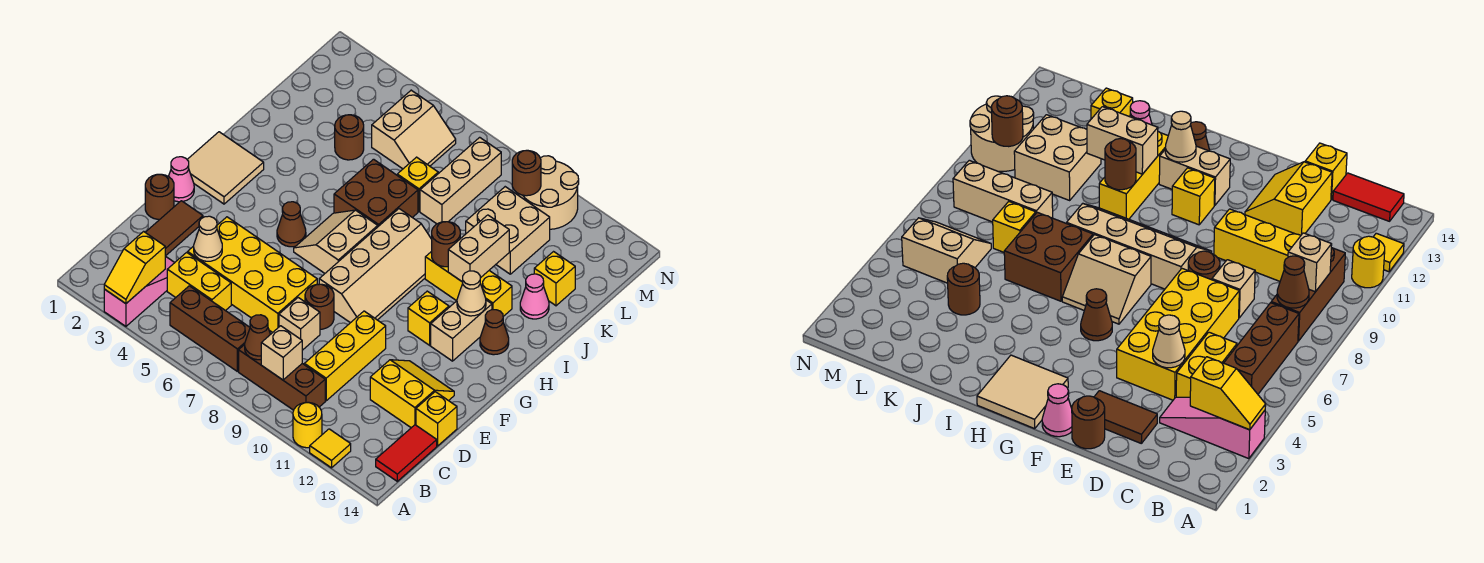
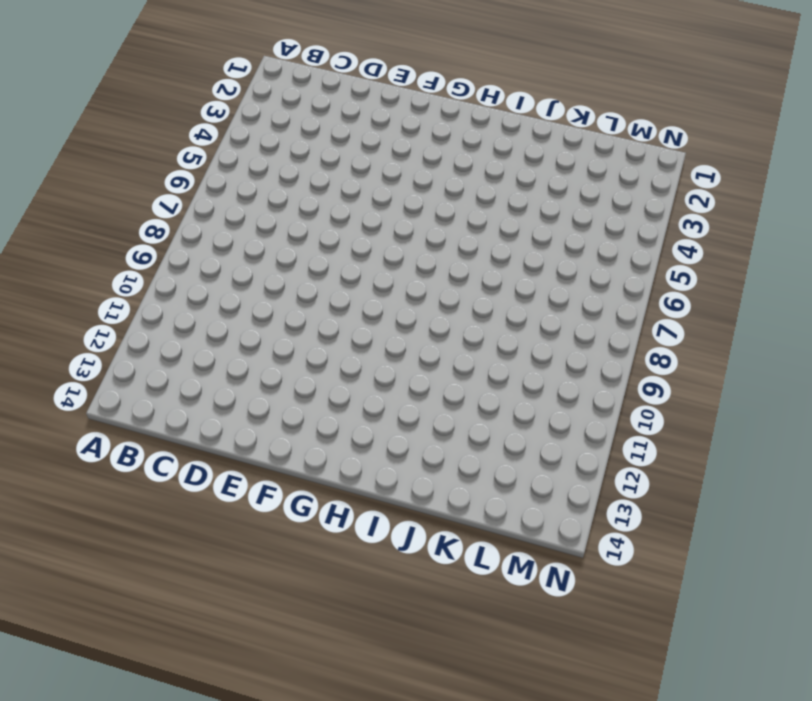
none -> pink 1x3 slope [104,256,175,326]
none -> yellow 1x1 round brick [293,402,322,448]
none -> yellow 1x1 tile [310,429,351,468]
none -> brown 1x3 brick [170,286,250,371]

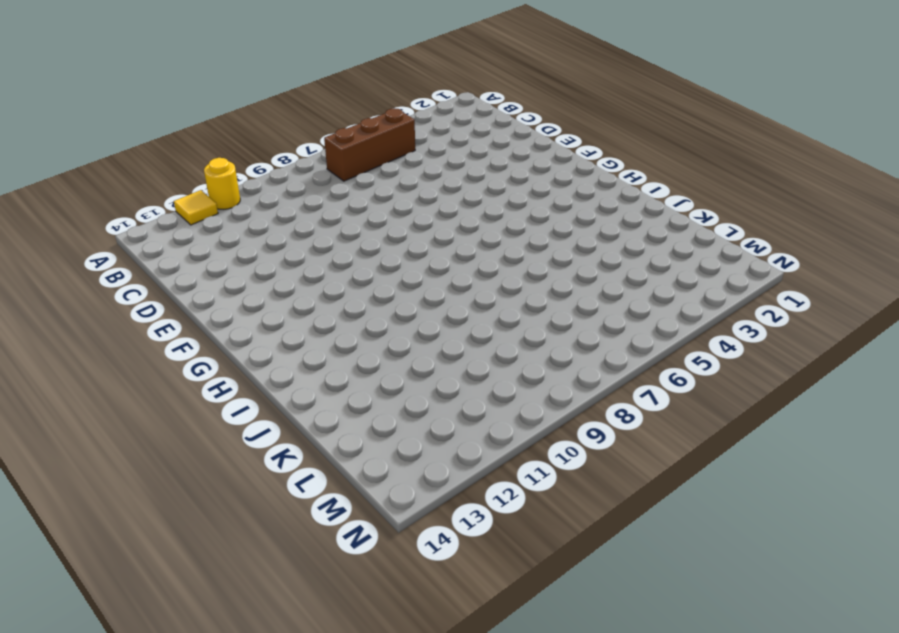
none -> pink 1x3 slope [104,256,175,326]
none -> brown 1x3 brick [239,345,325,410]
none -> red 1x2 tile [376,425,437,481]
none -> yellow 1x2 brick [167,252,231,311]

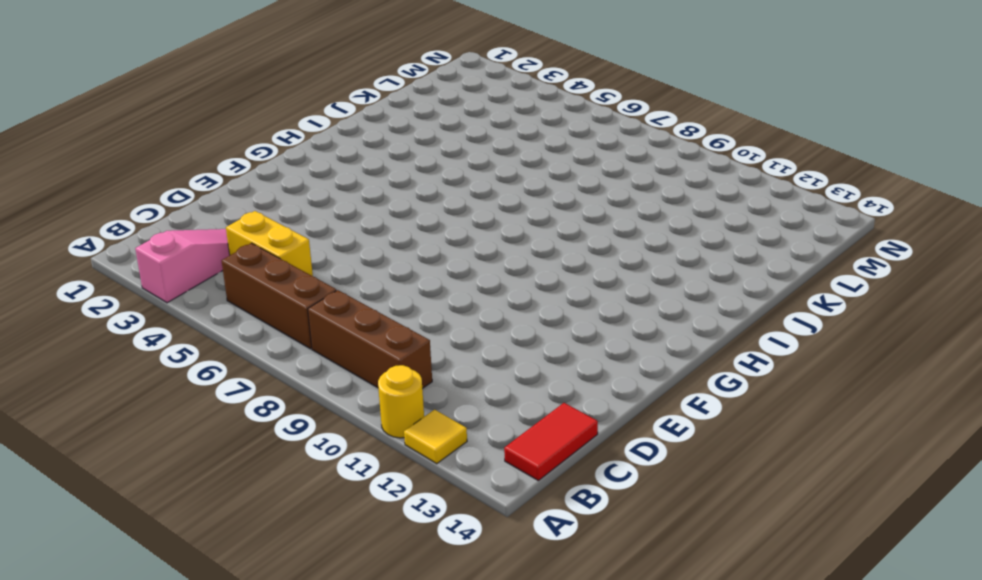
none -> yellow 1x3 brick [304,311,386,401]
none -> brown 1x2 tile [145,201,203,256]
none -> yellow 2x4 brick [188,217,317,333]
none -> tan 1x1 brick [279,298,320,350]

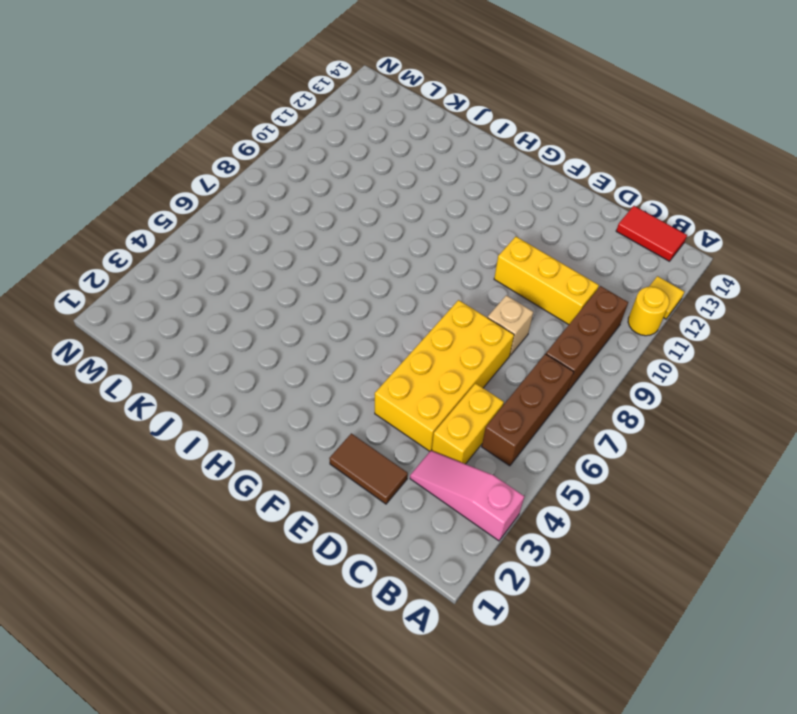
none -> yellow 2x2 slope [370,360,454,428]
none -> yellow 1x1 brick [416,392,457,446]
none -> brown 1x1 round brick [145,174,174,219]
none -> brown 1x1 round brick [305,284,334,329]

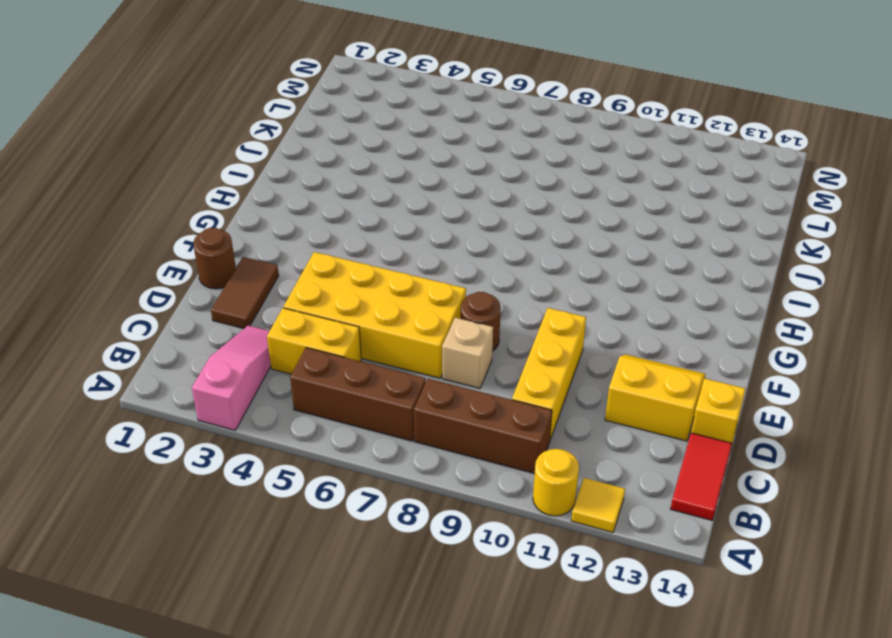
none -> pink 1x1 cone [168,157,194,202]
none -> tan 2x4 slope [319,209,432,323]
none -> tan 2x2 tile [187,132,264,204]
none -> brown 1x1 cone [277,202,306,247]

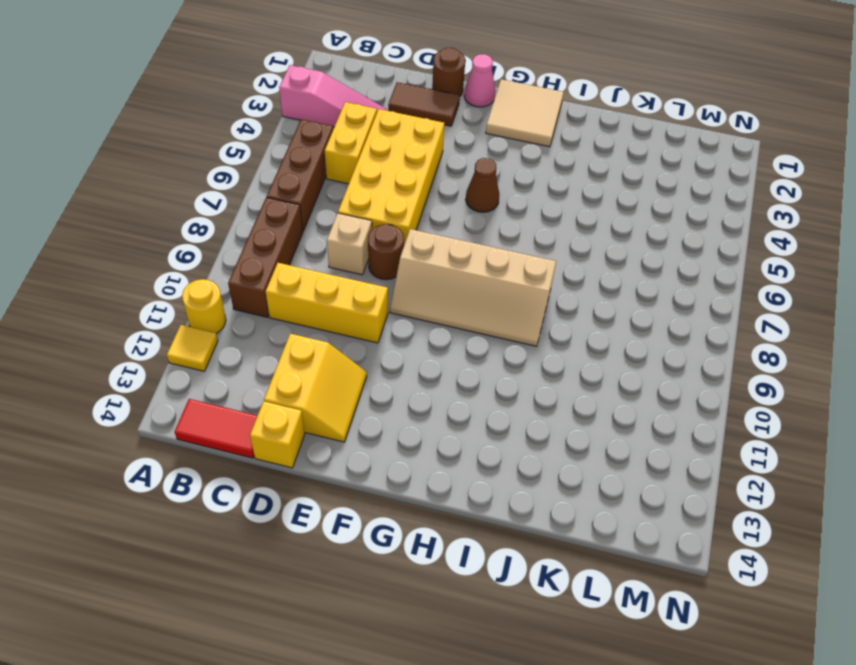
none -> tan 2x2 slope [294,210,378,273]
none -> yellow 1x1 brick [408,291,449,345]
none -> tan 1x2 brick [431,300,492,361]
none -> brown 1x1 cone [480,310,509,355]

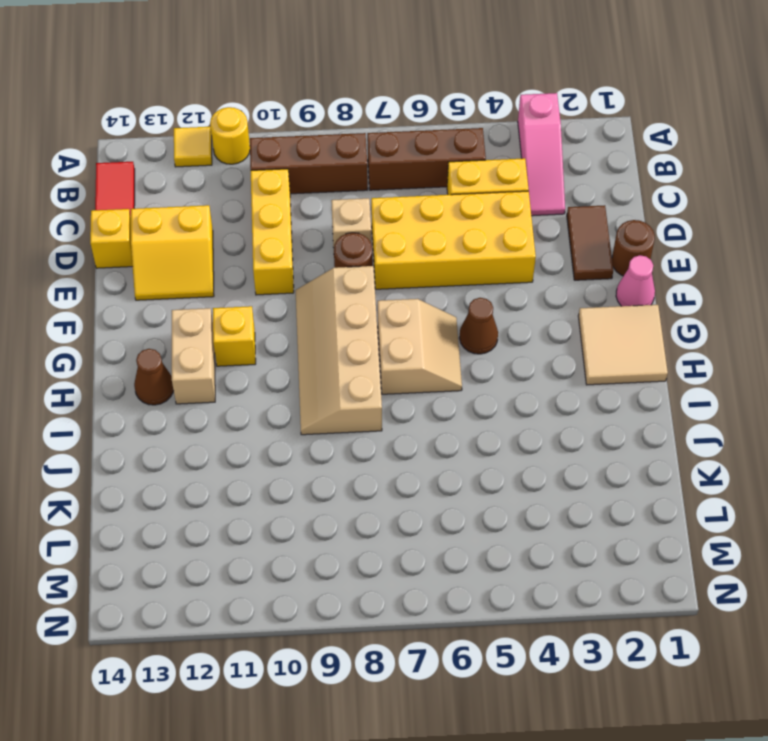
none -> brown 2x2 brick [334,159,418,226]
none -> yellow 1x3 brick [425,251,512,316]
none -> pink 1x1 cone [520,274,549,319]
none -> brown 1x1 round brick [335,115,364,160]

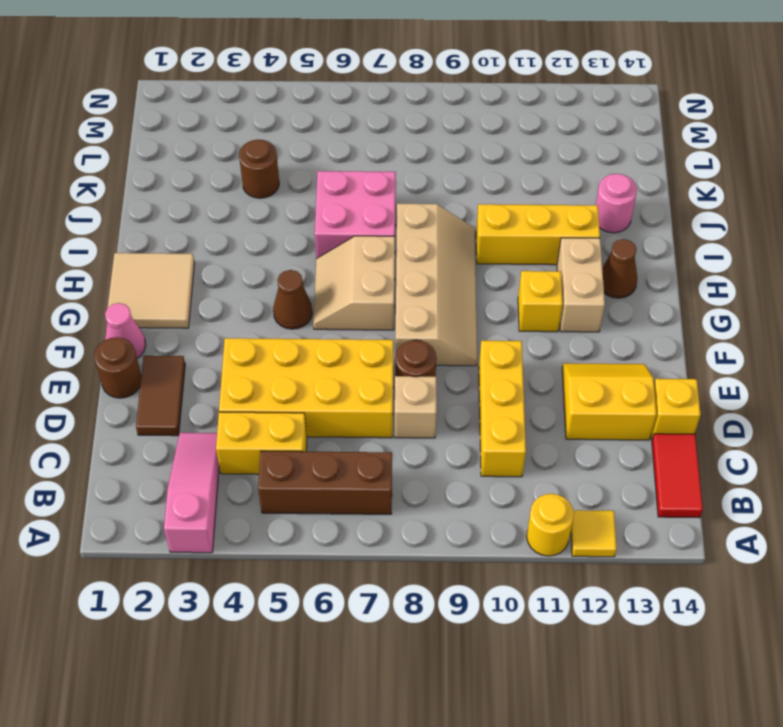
pink 2x2 brick [315,171,396,259] -> brown 2x2 brick [334,159,418,226]
pink 1x1 round brick [596,174,637,233] -> pink 1x1 cone [520,274,549,319]
none -> brown 1x3 brick [239,345,325,410]
none -> yellow 1x1 brick [397,157,438,211]
none -> tan 1x3 brick [420,137,501,224]
none -> tan 2x2 brick [466,187,550,274]

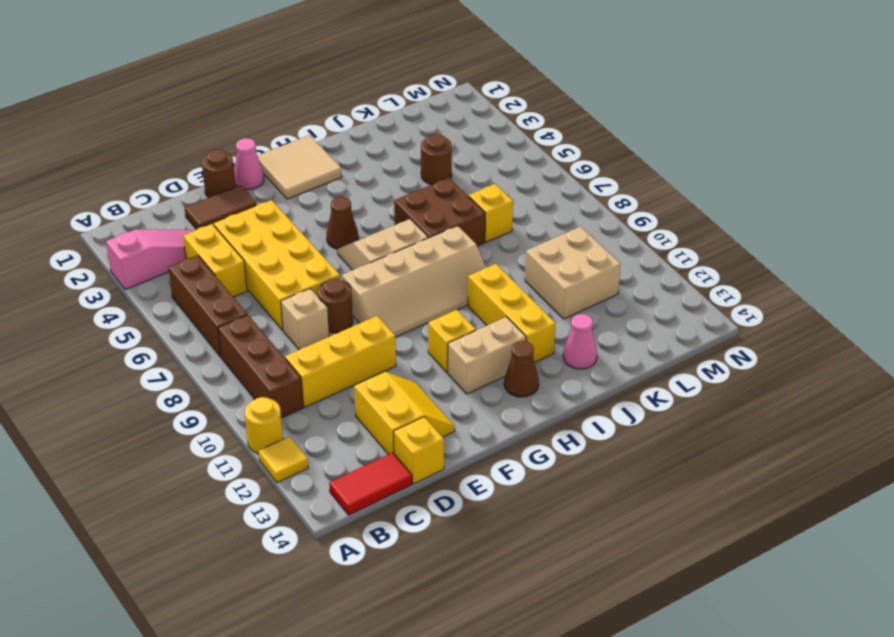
none -> tan 1x3 brick [420,137,501,224]
none -> yellow 1x1 brick [534,252,575,306]
none -> tan 2x2 slope [372,90,456,169]
none -> tan 2x2 round brick [518,156,579,229]

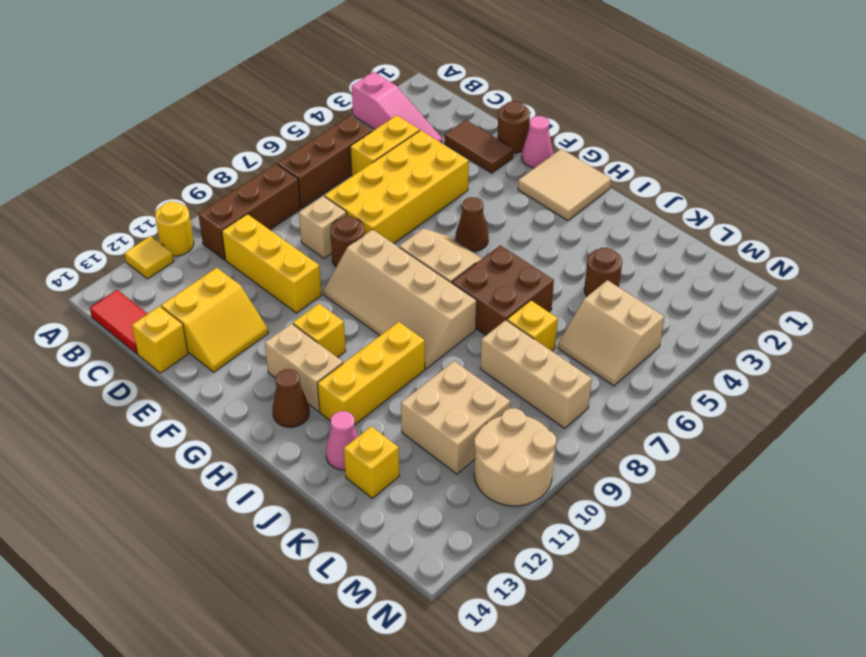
none -> yellow 1x2 slope [104,232,165,304]
none -> brown 1x1 cone [245,315,270,360]
none -> tan 1x1 brick [261,326,302,380]
none -> tan 1x1 cone [194,216,222,261]

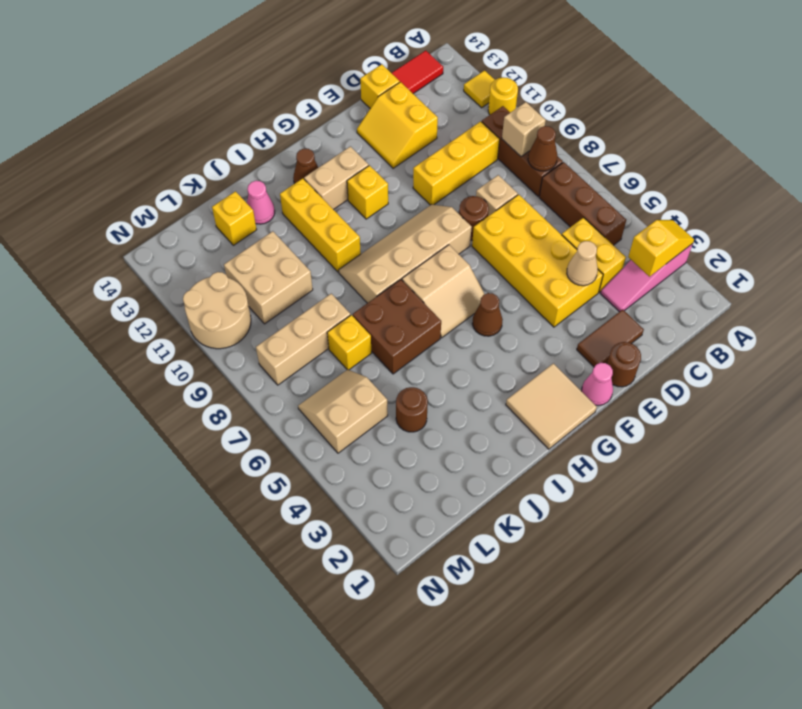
none -> tan 1x1 cone [457,271,486,316]
none -> brown 1x1 round brick [432,222,460,267]
none -> tan 1x2 brick [448,215,509,282]
none -> brown 1x1 round brick [512,150,541,196]

